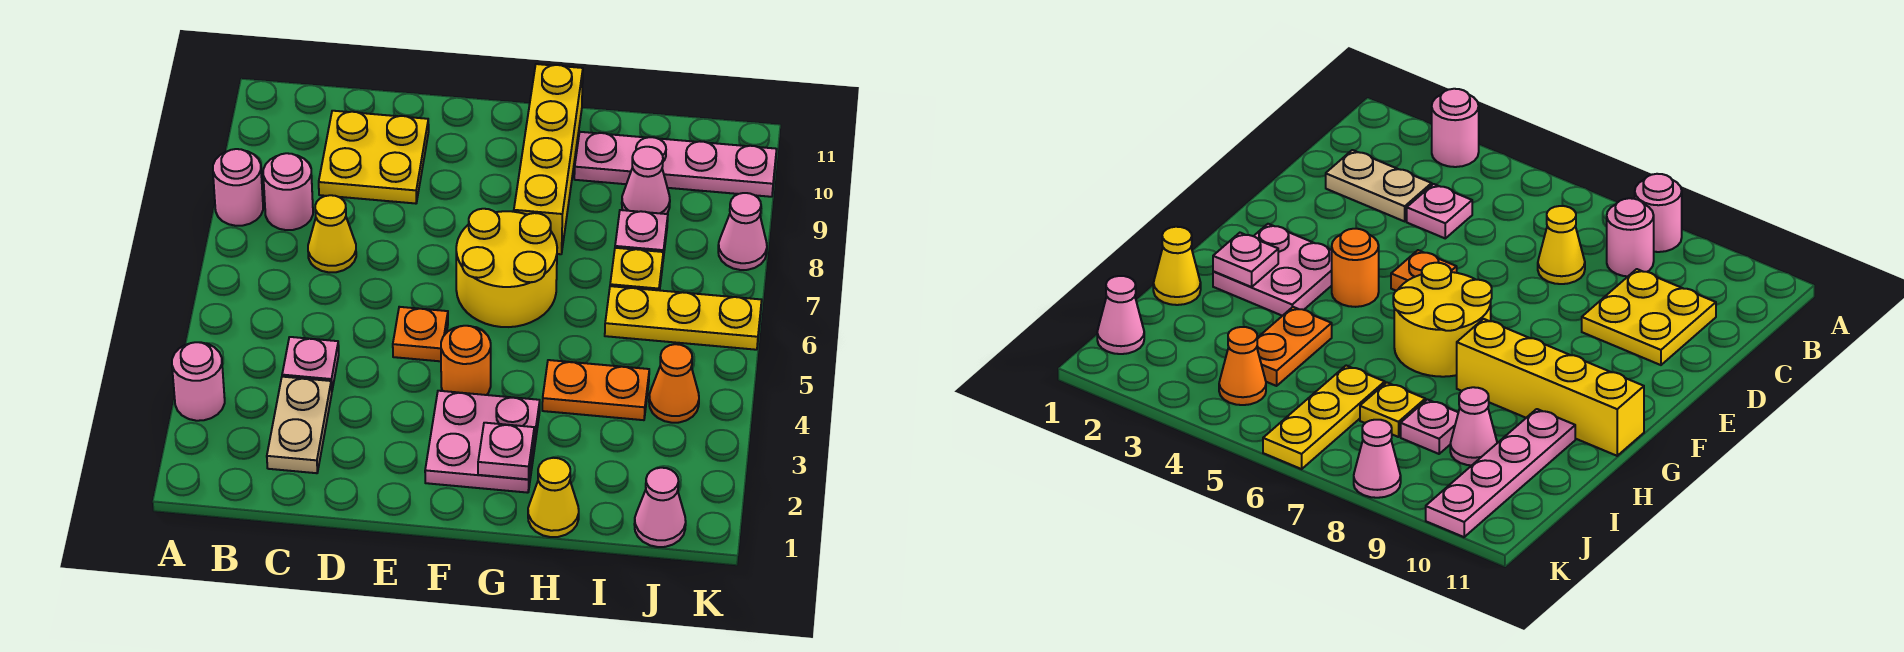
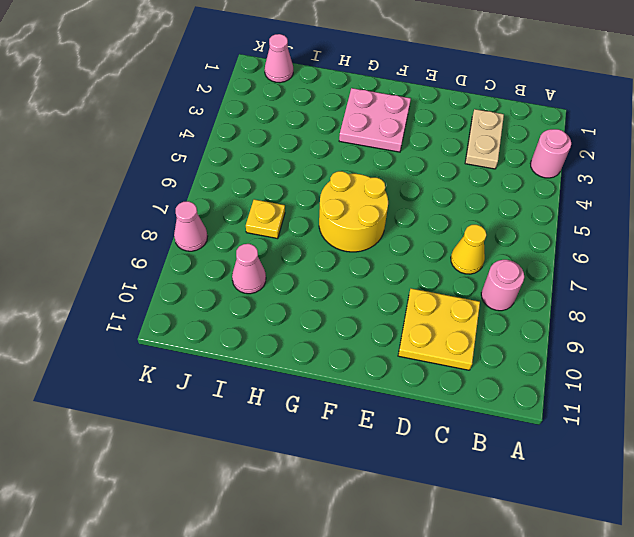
none -> pink 1x1 round brick [213,149,263,226]
none -> pink 1x1 plate [282,337,339,390]
none -> orange 1x1 plate [393,307,448,361]

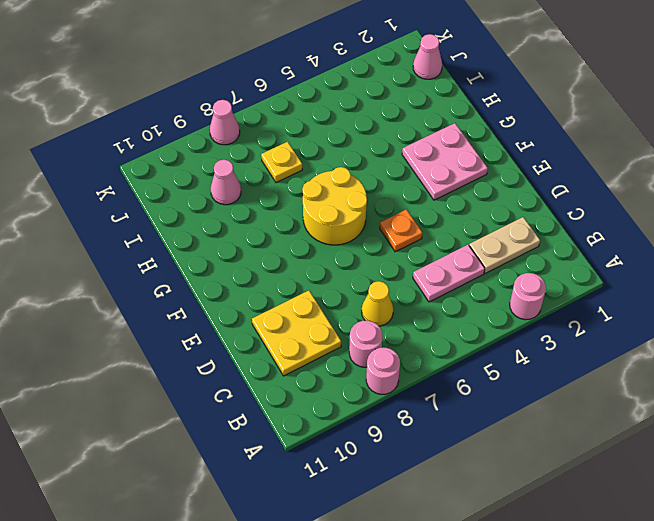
pink 1x2 plate [413,245,485,302] -> pink 1x1 plate [282,337,339,390]
none -> orange 1x1 round brick [441,326,491,395]
none -> yellow 1x4 brick [514,64,583,254]
none -> yellow 1x1 cone [528,458,579,537]

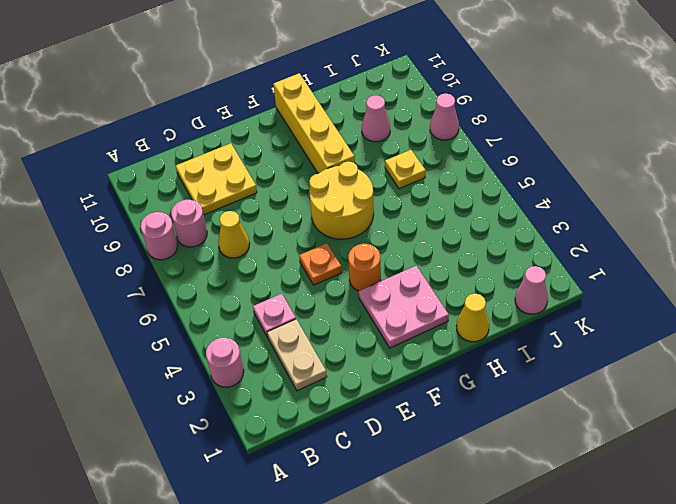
none -> orange 1x2 plate [542,360,649,420]
none -> pink 1x4 plate [574,132,777,197]
none -> yellow 1x3 plate [605,286,762,350]

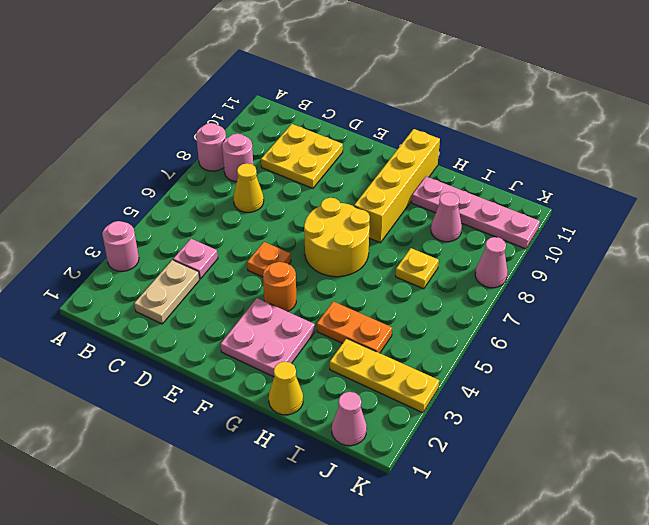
yellow 1x3 plate [330,338,439,413] -> yellow 1x3 plate moved to [605,286,762,350]
none -> pink 1x1 plate [615,210,668,258]
none -> orange 1x1 cone [649,344,699,423]
none -> pink 1x1 plate [478,423,534,479]

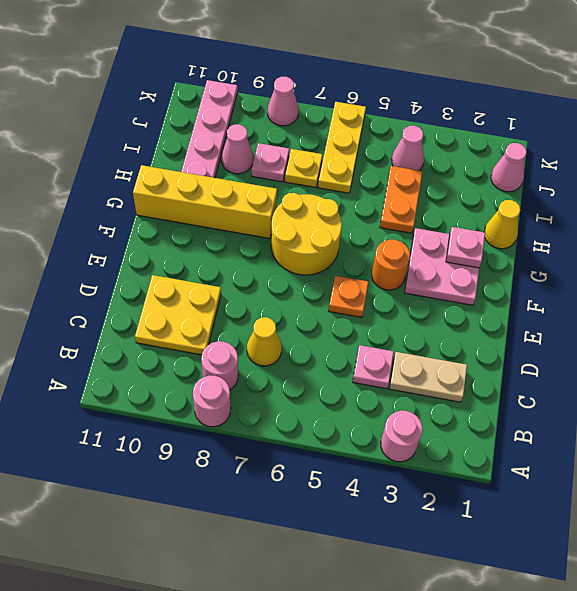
pink 1x1 cone [392,126,424,171] -> orange 1x1 cone [649,344,699,423]

